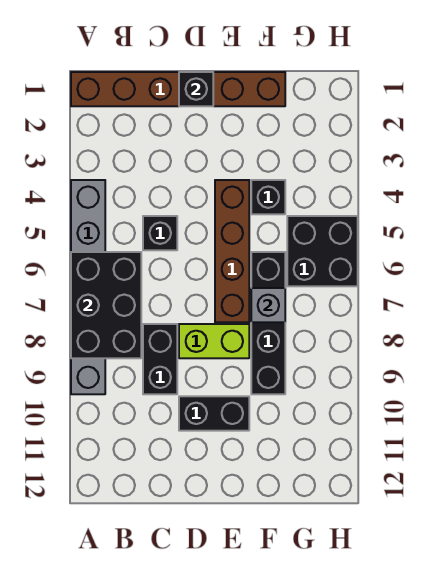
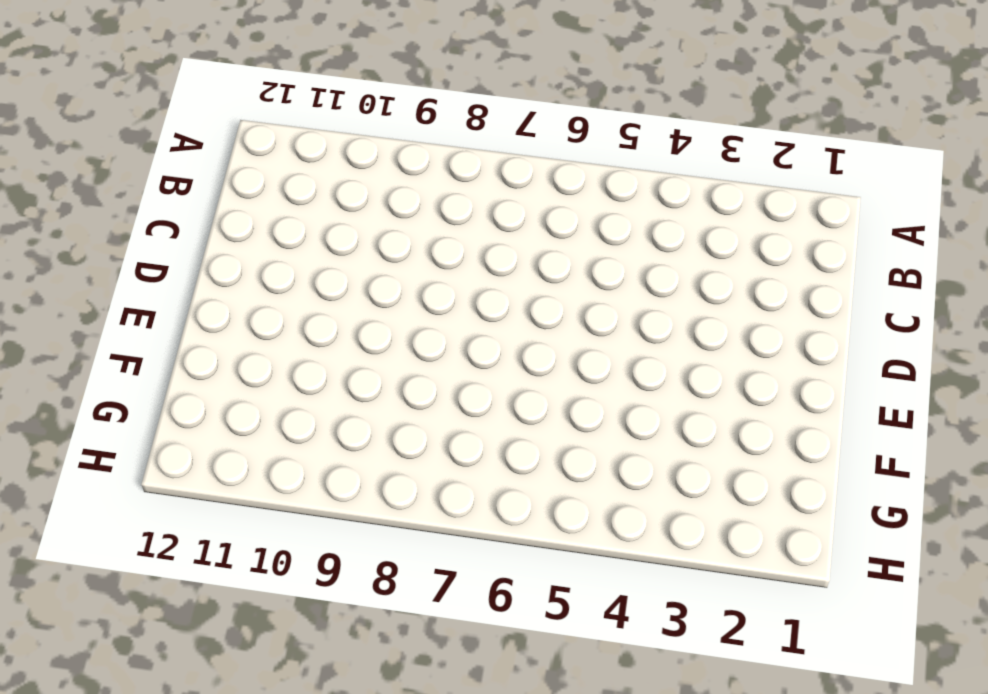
none -> brown 1x6 brick [71,72,285,106]
none -> grey 1x6 brick [71,180,105,394]
none -> black 1x1 brick [143,216,177,250]

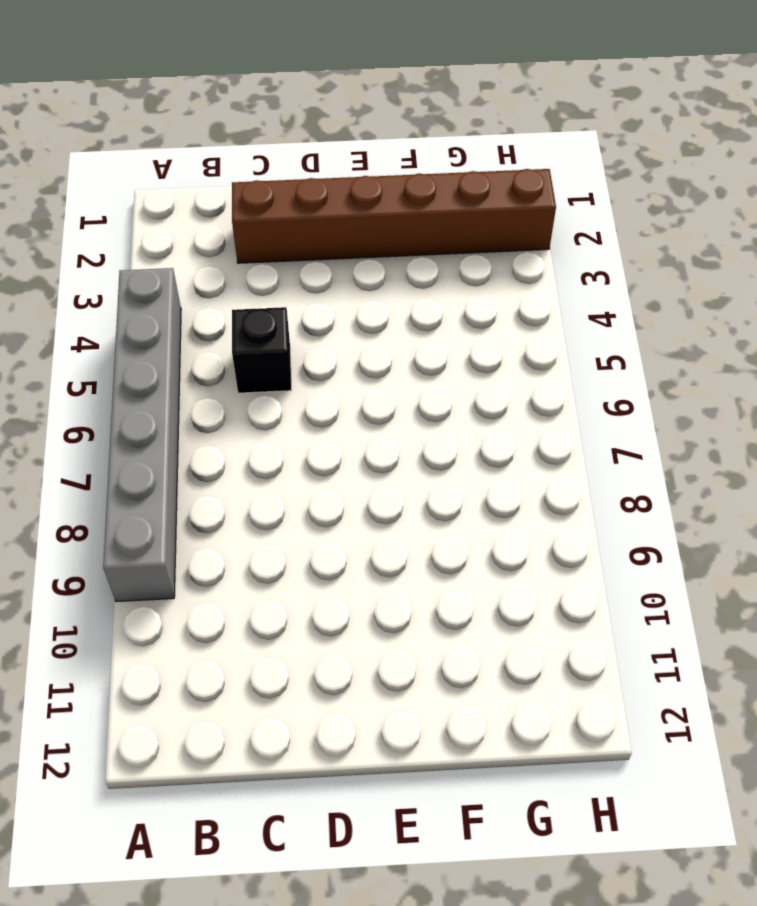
brown 1x6 brick [232,169,556,263] -> brown 1x6 brick moved to [71,72,285,106]
none -> black 1x2 brick [143,324,177,394]
none -> lime 1x2 brick [179,324,249,358]
none -> black 1x2 brick [179,396,249,431]

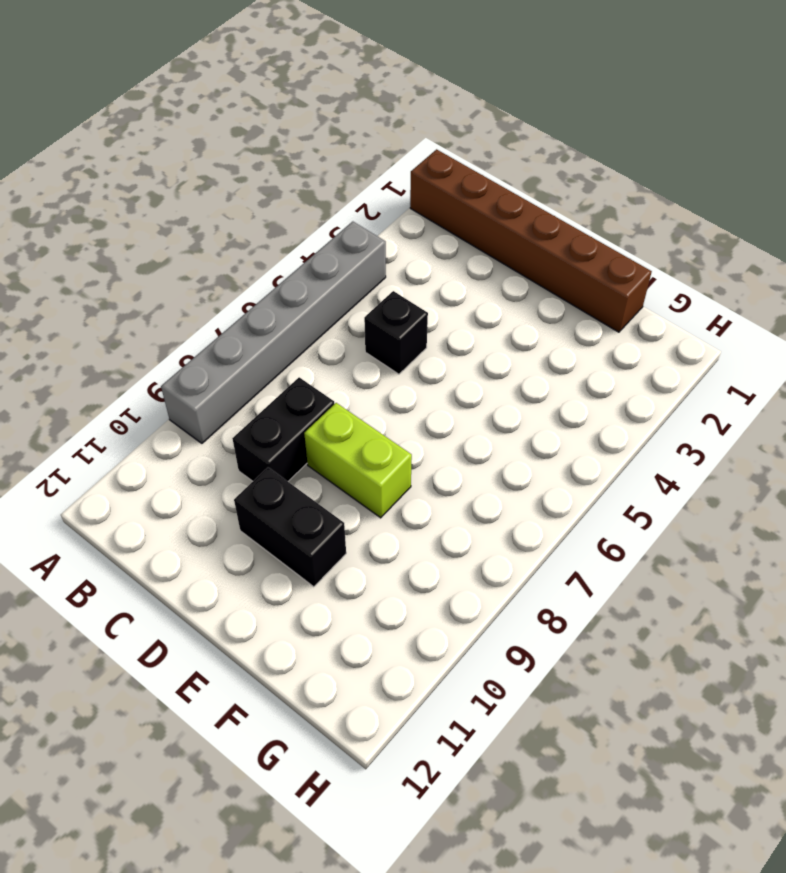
none -> brown 1x4 brick [215,180,249,322]
none -> black 1x1 brick [251,180,285,214]
none -> black 1x4 brick [251,252,285,394]

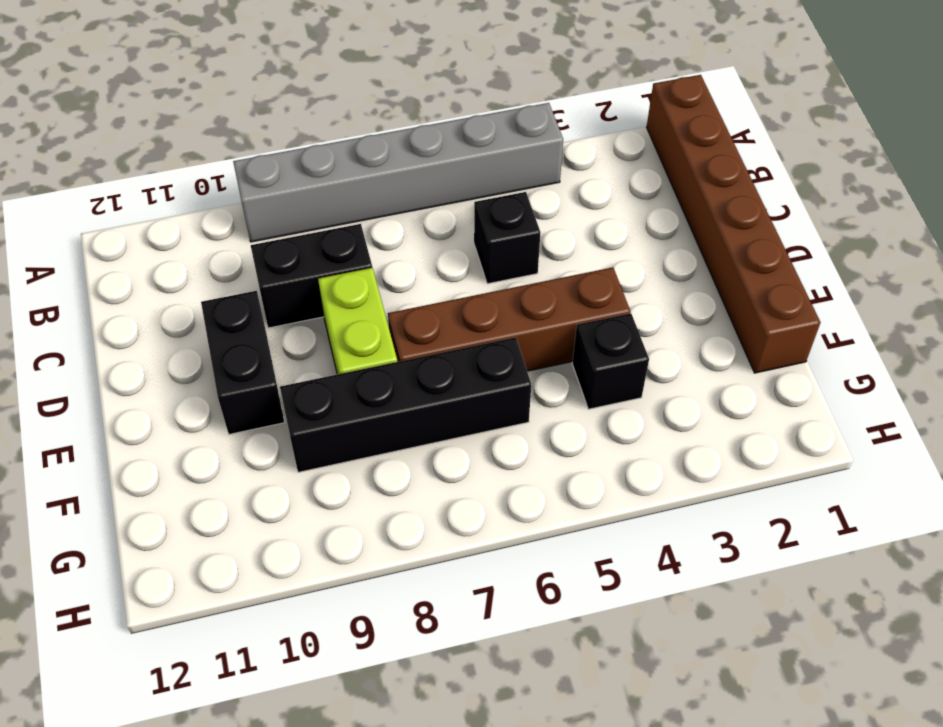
none -> black 2x2 brick [287,216,358,286]
none -> black 2x3 brick [71,252,141,358]
none -> black 1x1 brick [179,72,213,106]

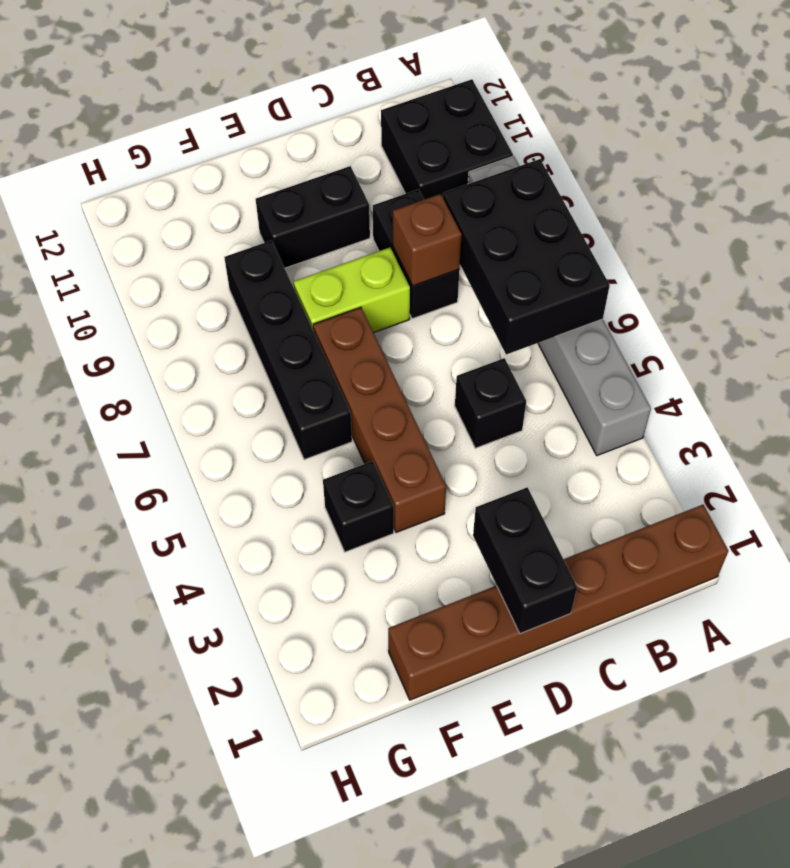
black 2x2 brick [381,79,513,199] -> black 2x2 brick moved to [287,216,358,286]
brown 1x1 brick [393,194,462,286] -> none
black 1x2 brick [473,487,577,634] -> black 1x1 brick [179,72,213,106]
none -> grey 1x1 brick [251,288,285,322]

